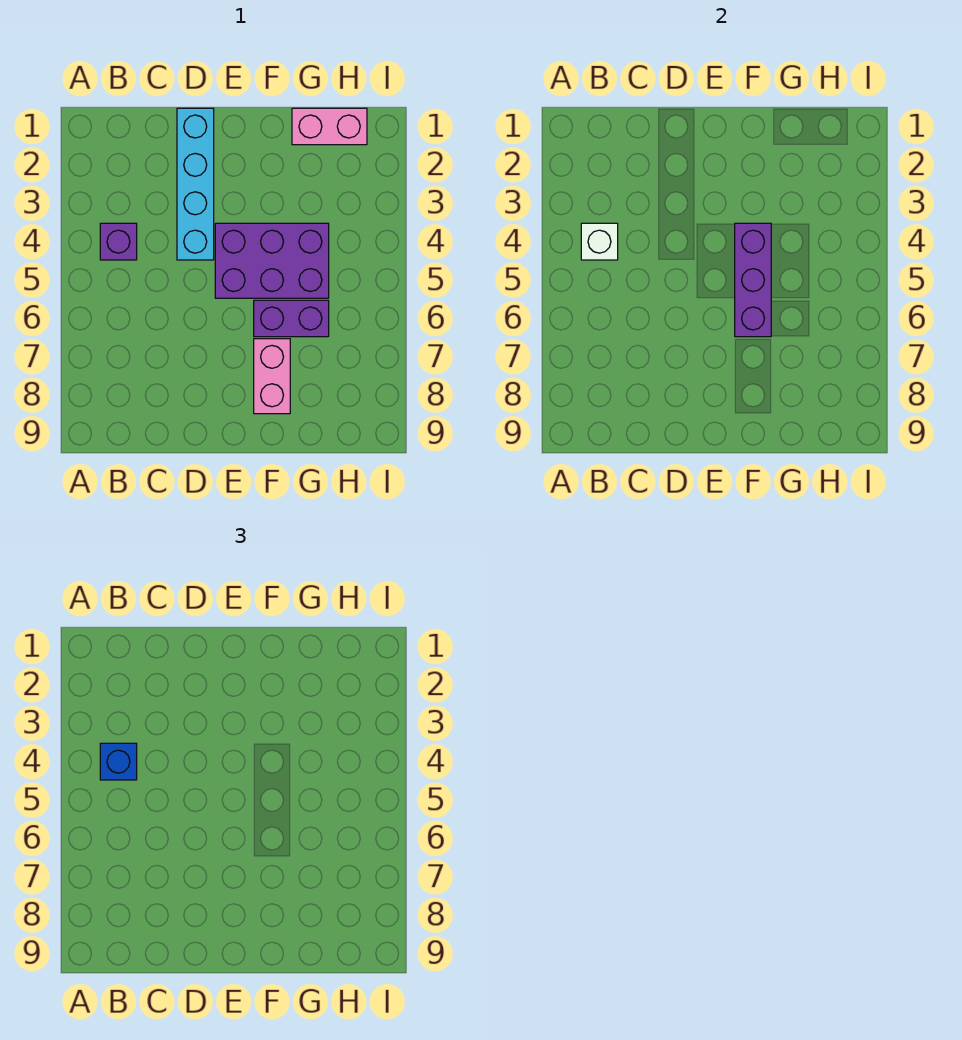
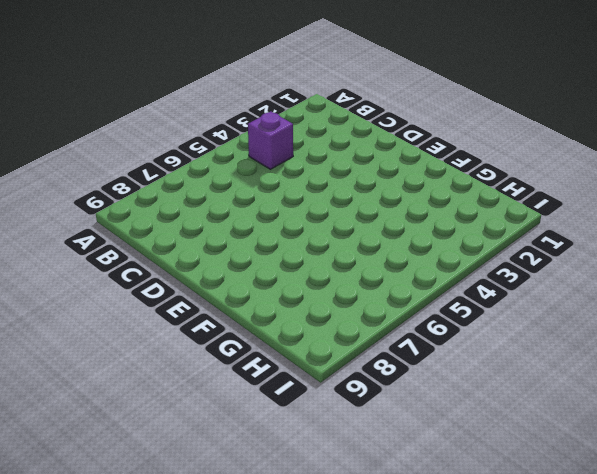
none -> cyan 1x4 brick [177,108,214,260]
none -> purple 2x3 brick [215,223,329,298]

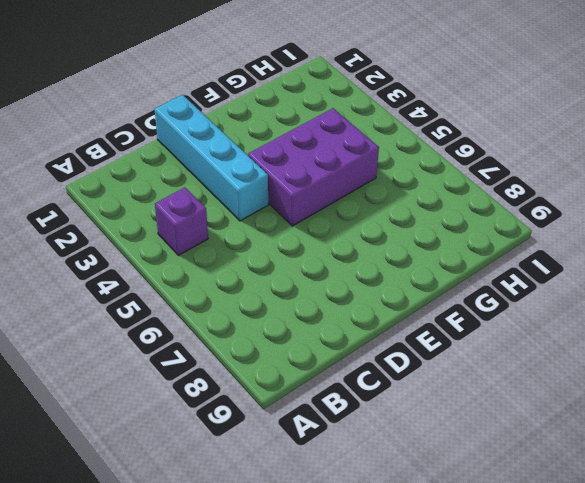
none -> purple 1x2 brick [254,300,329,337]
none -> pink 1x2 brick [254,339,290,414]

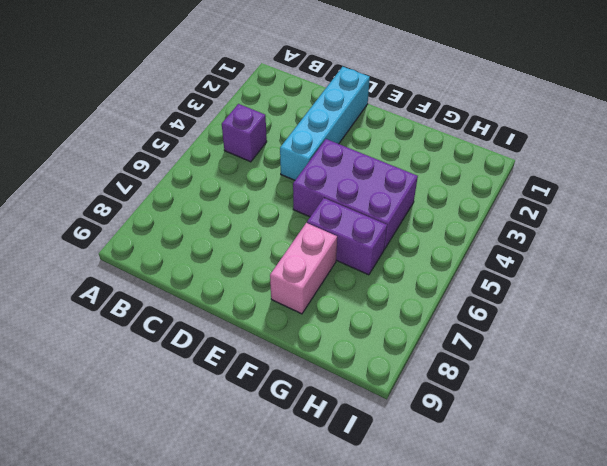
none -> pink 1x2 brick [292,108,367,145]
none -> white 1x1 brick [581,223,618,260]

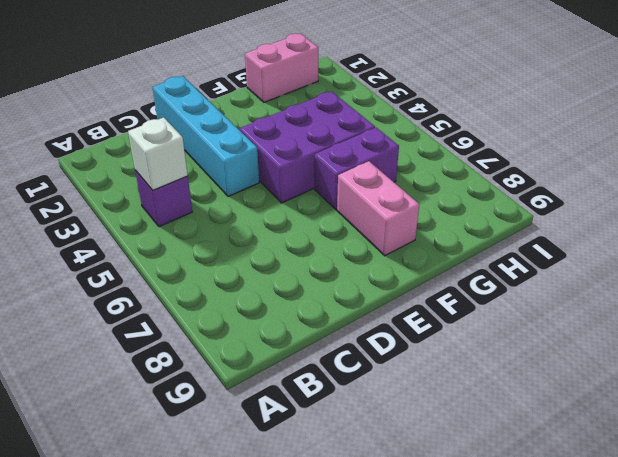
none -> purple 1x3 brick [735,223,771,337]
none -> blue 1x1 brick [100,743,137,780]

